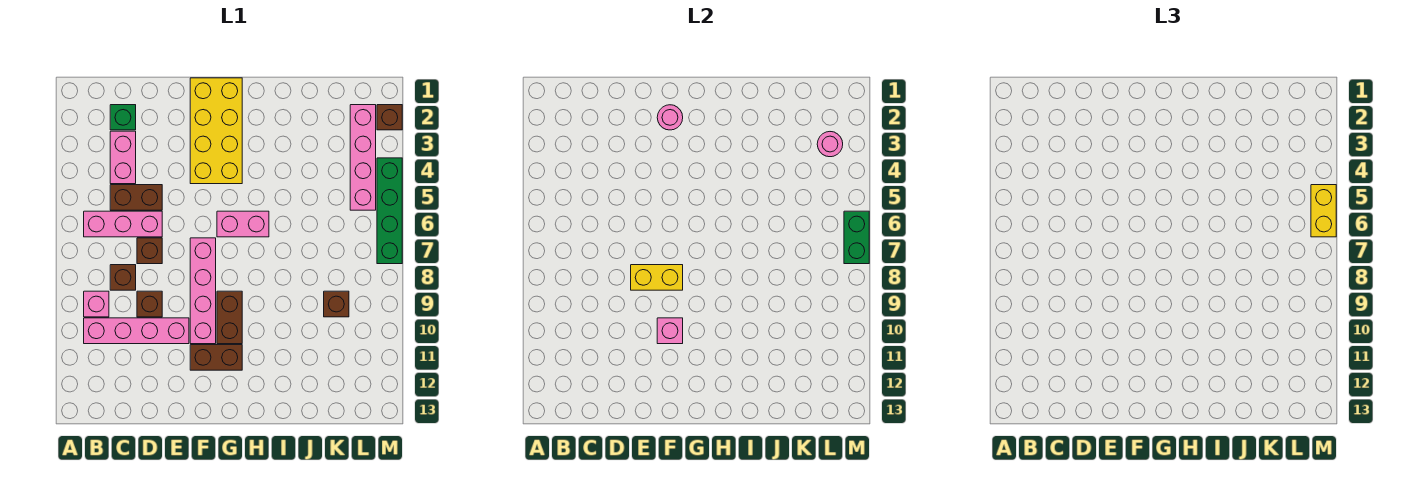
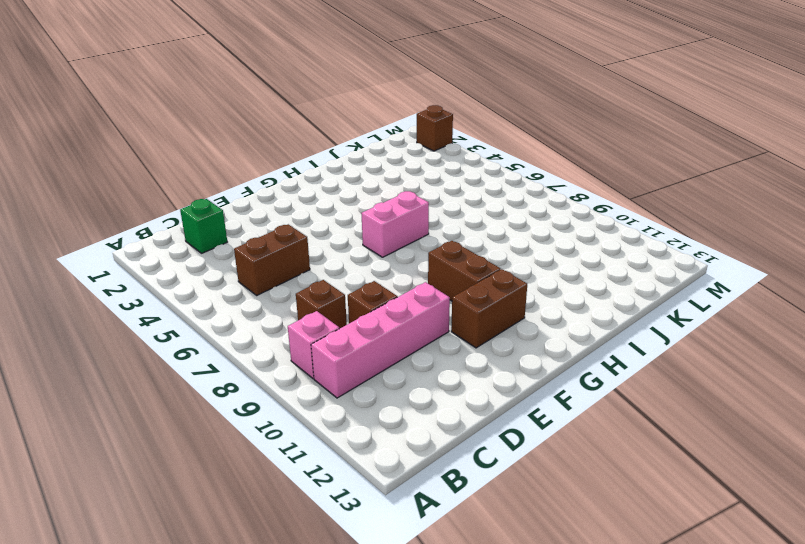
none -> pink 1x3 brick [84,211,162,237]
none -> pink 1x2 brick [110,131,136,184]
none -> brown 1x1 brick [137,238,162,264]

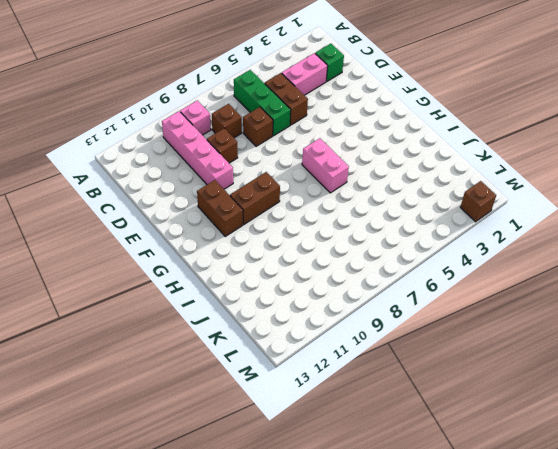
green 1x3 brick [234,70,291,136] -> pink 1x3 brick [84,211,162,237]
none -> yellow 2x4 brick [190,78,242,184]
none -> pink 1x4 brick [190,238,216,344]
none -> brown 1x1 brick [324,291,349,317]

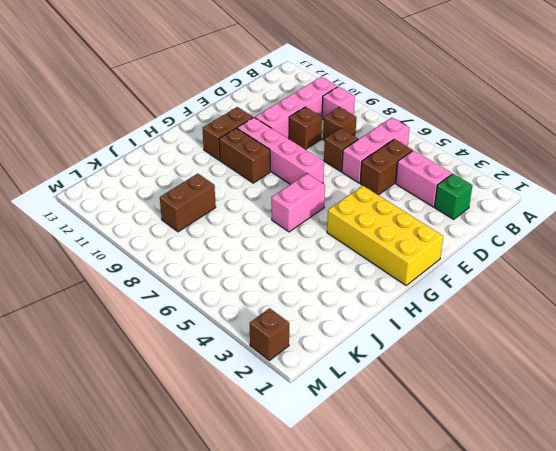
brown 1x2 brick [160,174,216,232] -> brown 1x1 brick [324,291,349,317]
none -> pink 1x4 brick [350,105,376,210]
none -> green 1x4 brick [377,158,402,264]
none -> yellow 1x2 brick [631,265,683,290]

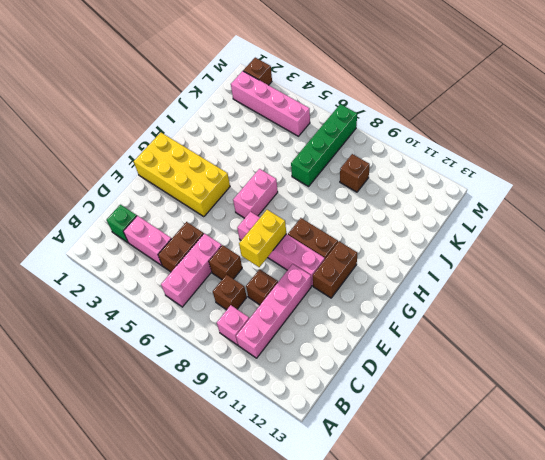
green 1x4 brick [291,104,357,186] -> green 1x4 brick turned to [377,158,402,264]
none -> pink 1x1 round brick [657,105,683,130]
none -> pink 1x1 brick [657,318,683,344]
none -> pink 1x1 round brick [817,132,843,157]

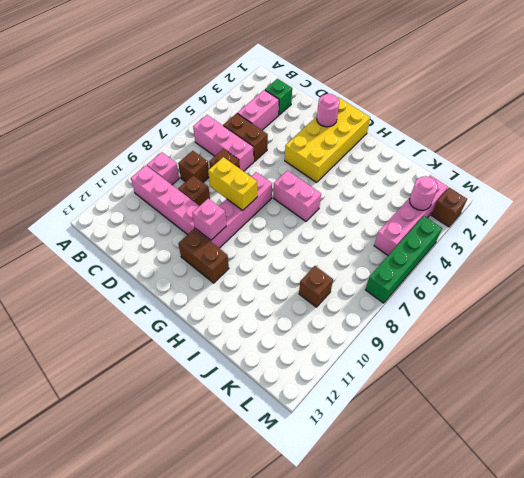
none -> brown 1x2 brick [217,291,242,344]
none -> green 1x2 brick [844,211,869,264]
none -> yellow 1x2 brick [1311,185,1336,237]

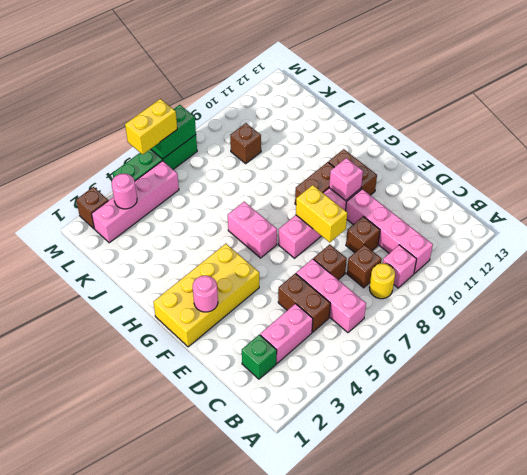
yellow 1x1 round brick [369,263,395,299] -> none

